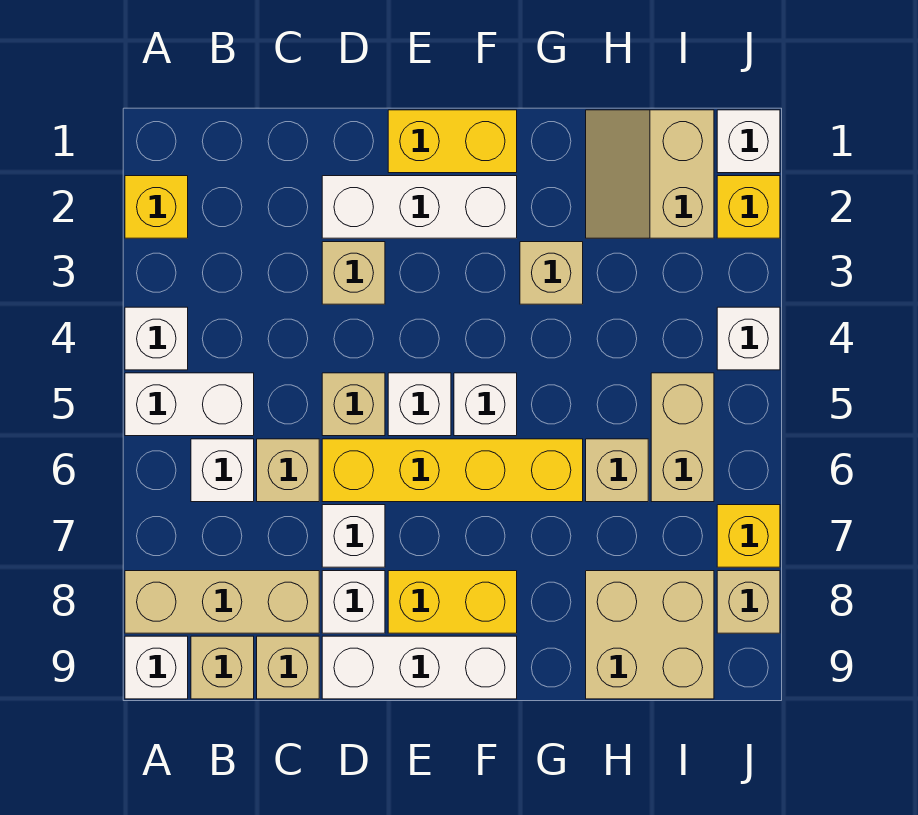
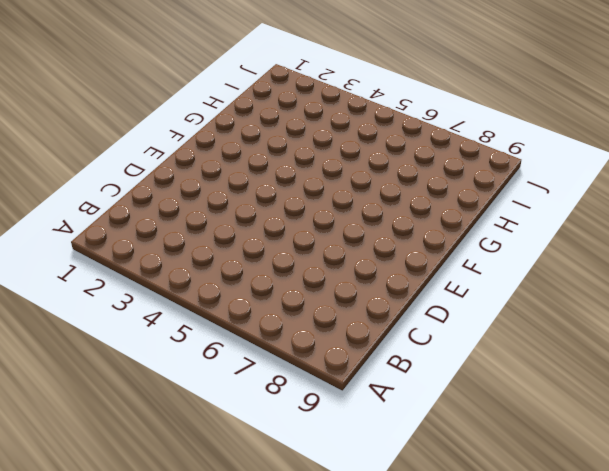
none -> yellow 1x1 brick [125,176,188,238]
none -> white 1x1 brick [125,307,188,370]
none -> white 1x2 brick [125,373,254,436]
none -> tan 1x3 brick [125,571,319,633]

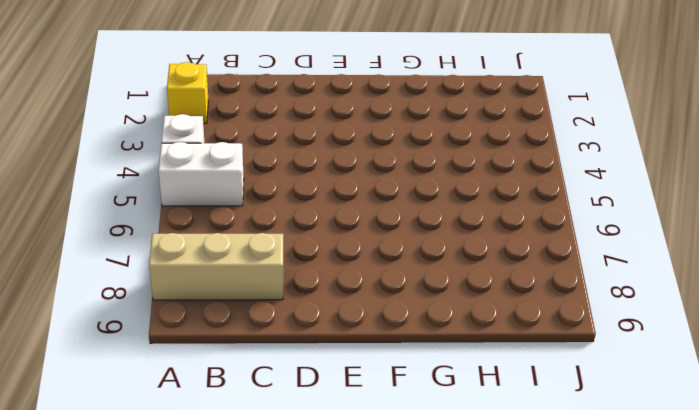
none -> white 1x1 brick [125,636,188,699]
none -> white 1x1 brick [191,439,254,502]
none -> tan 1x1 brick [191,636,254,699]
none -> tan 1x1 brick [257,439,319,502]

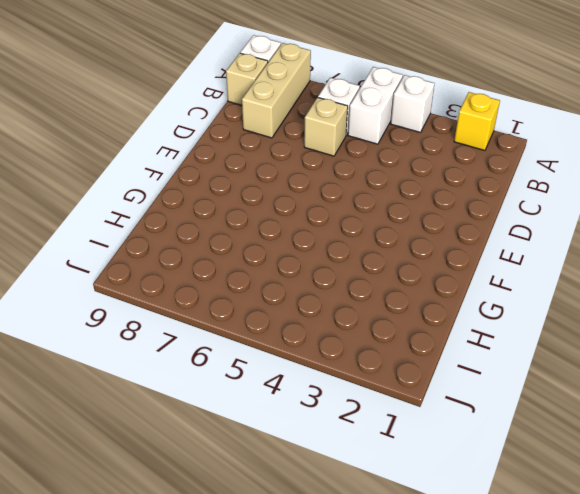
none -> tan 1x1 brick [257,636,319,699]
none -> white 1x3 brick [322,176,517,238]
none -> tan 1x1 brick [322,242,385,304]
none -> tan 1x1 brick [322,373,385,436]

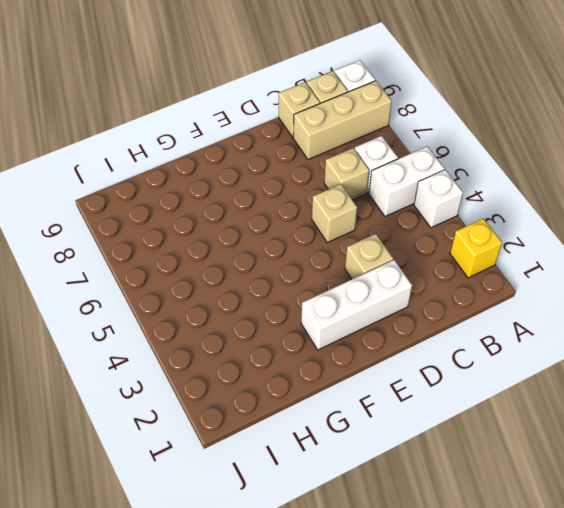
none -> yellow 1x4 brick [322,439,583,502]
none -> white 1x1 brick [322,505,385,567]
none -> white 1x1 brick [322,571,385,633]
none -> white 1x3 brick [322,636,517,699]

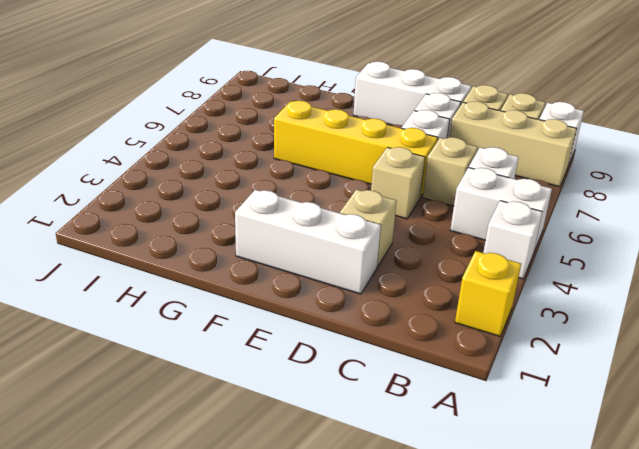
none -> yellow 1x2 brick [388,110,517,173]
none -> white 1x1 brick [388,373,451,436]
none -> yellow 1x2 brick [388,571,517,633]
none -> white 1x1 brick [454,373,517,436]

